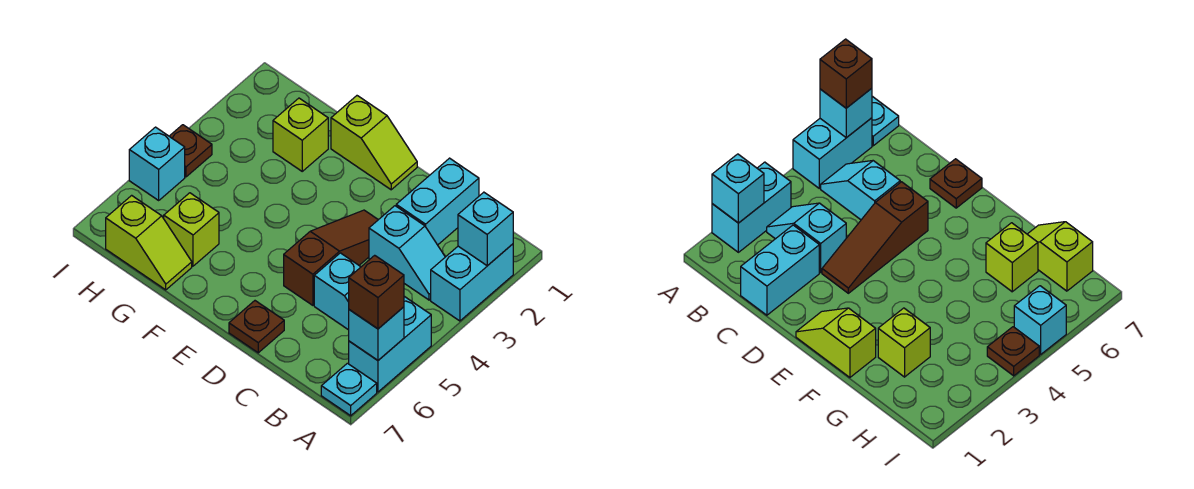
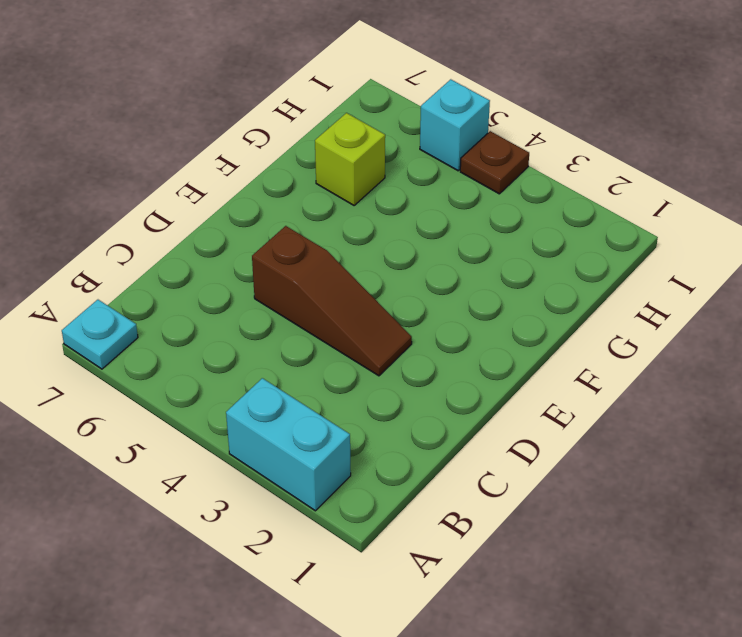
none -> cyan 1x2 brick [349,296,431,392]
none -> cyan 1x2 slope [369,206,445,300]
none -> cyan 1x2 slope [314,253,360,330]

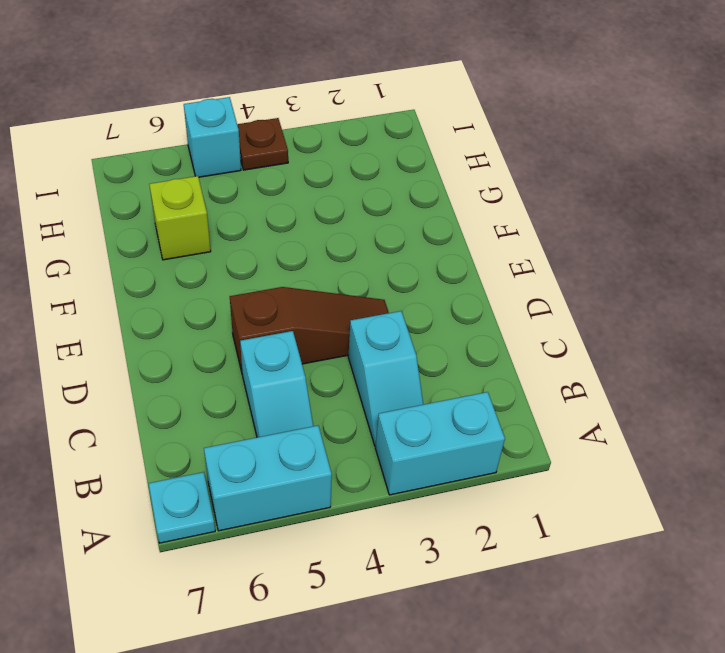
none -> cyan 1x2 brick [396,158,479,245]
none -> brown 1x1 plate [229,301,284,353]
none -> lime 1x2 slope [331,96,417,190]

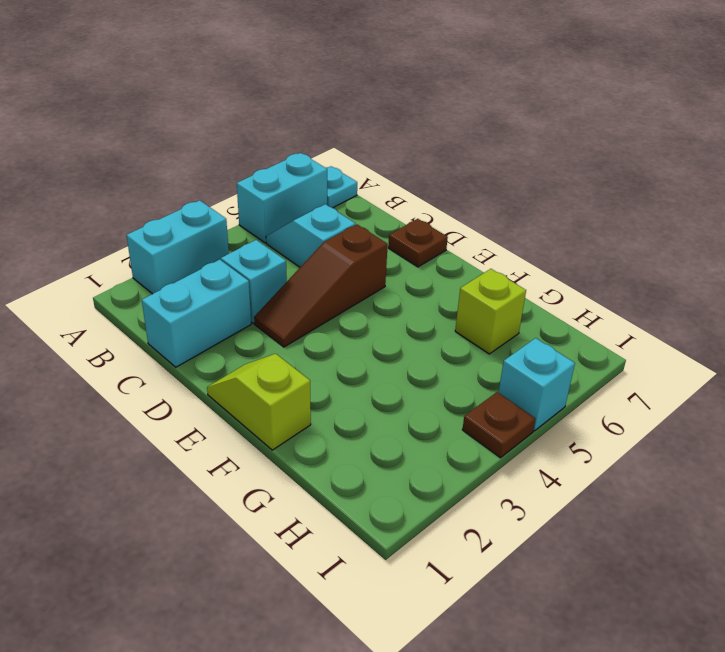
none -> lime 1x1 brick [273,98,328,171]
none -> lime 1x2 slope [106,195,192,290]
none -> cyan 1x1 brick [458,192,513,266]

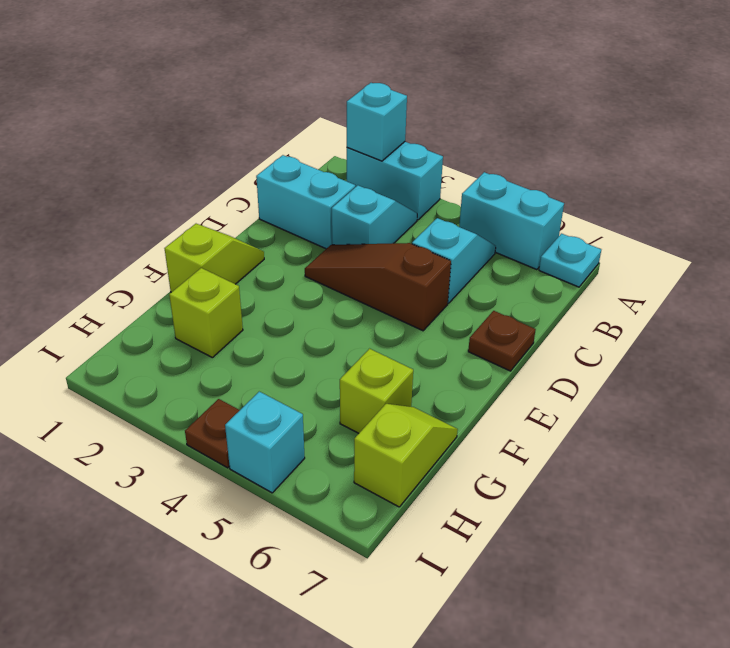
none -> cyan 1x1 brick [349,307,404,360]
none -> brown 1x1 brick [349,255,404,329]

